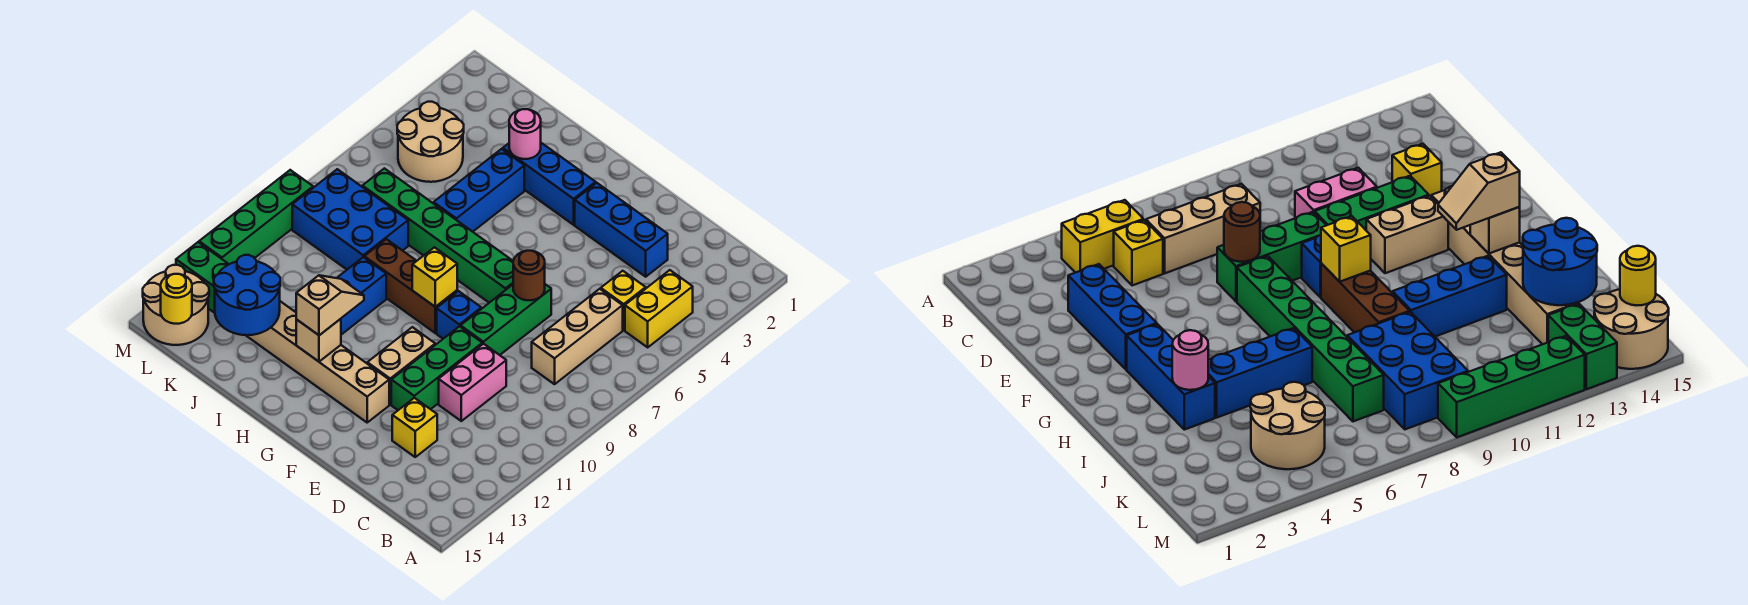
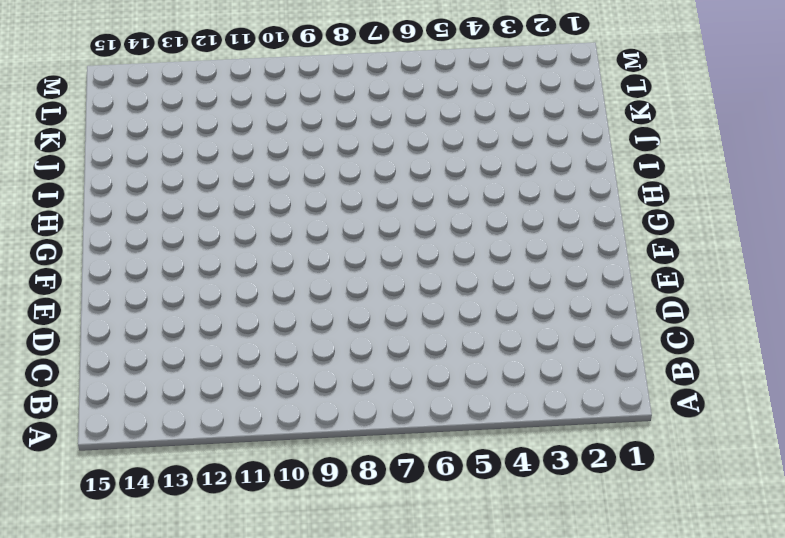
none -> yellow 1x2 brick [625,270,693,347]
none -> yellow 1x1 brick [601,271,646,330]
none -> tan 1x3 brick [532,289,623,384]

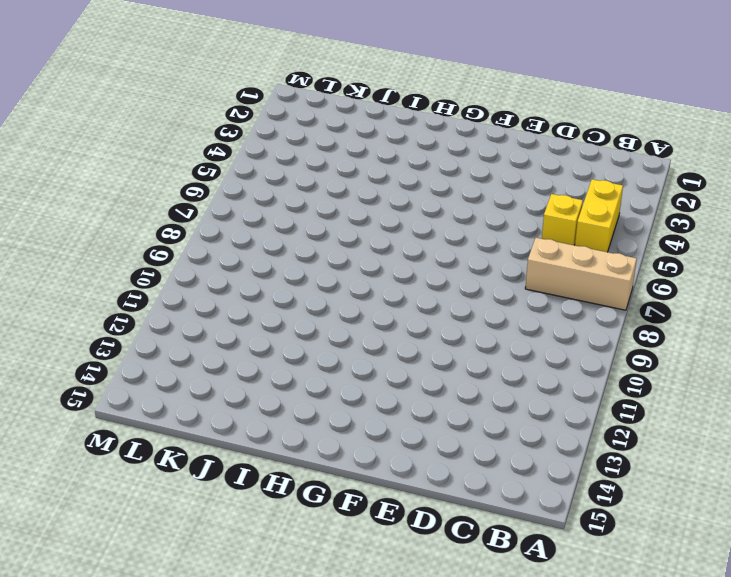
tan 1x3 brick [525,238,637,310] -> tan 1x3 brick turned to [532,289,623,384]
none -> blue 1x3 brick [575,183,668,277]
none -> pink 1x2 brick [439,344,506,421]
none -> yellow 1x1 brick [392,398,437,457]

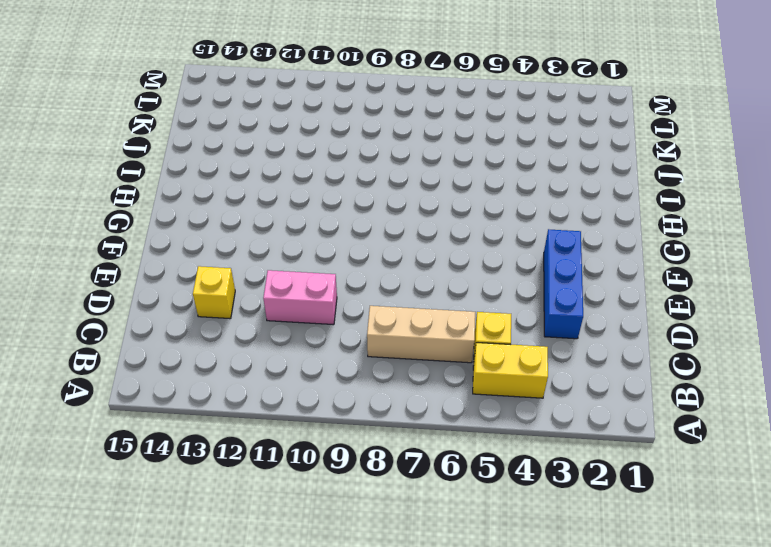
none -> green 1x3 brick [461,284,551,355]
none -> green 1x3 brick [391,326,482,410]
none -> green 1x6 brick [362,168,513,303]

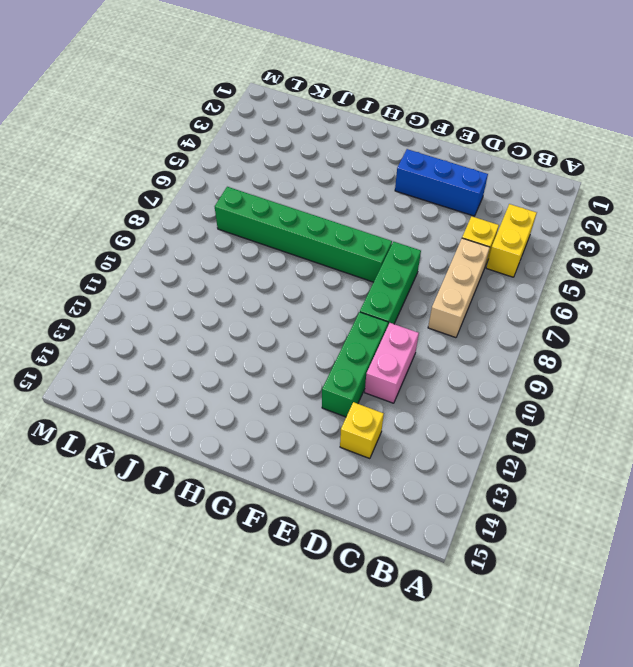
none -> blue 1x1 brick [437,291,481,339]
none -> tan 1x2 brick [367,327,435,404]
none -> tan 1x6 brick [246,301,389,422]

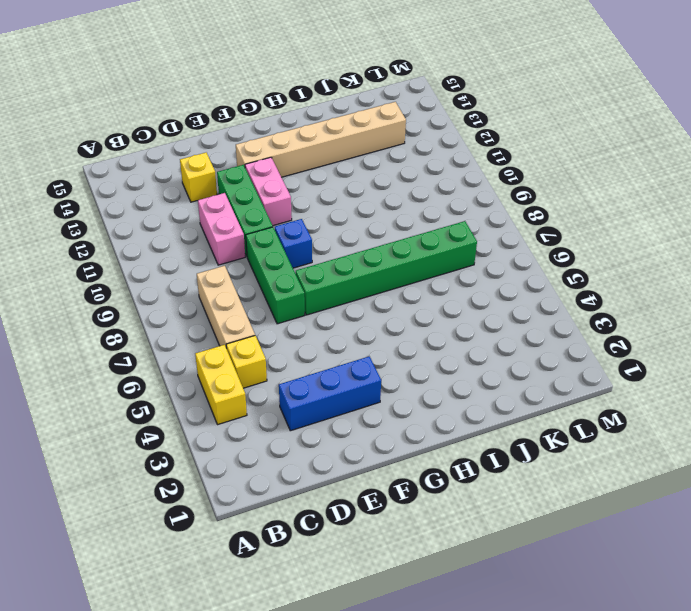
pink 1x2 brick [245,157,292,226] -> tan 1x2 brick [367,327,435,404]
none -> blue 1x3 brick [503,143,596,225]
none -> brown 1x3 brick [364,239,457,333]
none -> blue 1x3 brick [434,149,524,232]

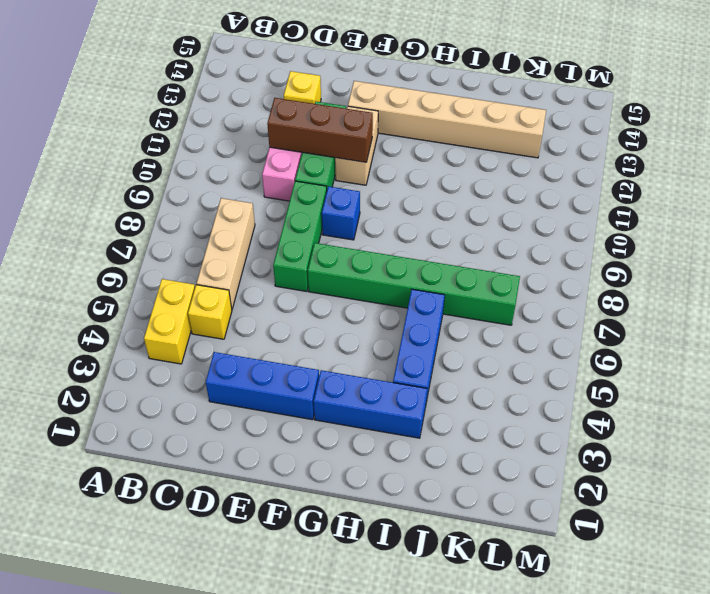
brown 1x3 brick [267,98,373,162] -> brown 1x3 brick moved to [364,239,457,333]
none -> blue 1x3 brick [295,257,386,335]
none -> blue 2x3 brick [292,169,408,269]
none -> tan 2x2 round brick [397,102,464,182]

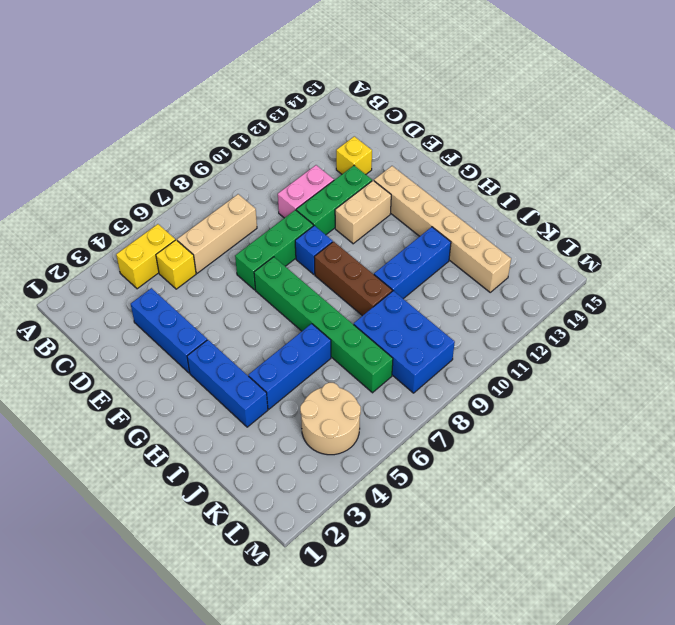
none -> green 1x2 brick [176,242,229,313]
none -> tan 2x2 round brick [143,265,209,345]
none -> green 1x4 brick [199,170,313,264]

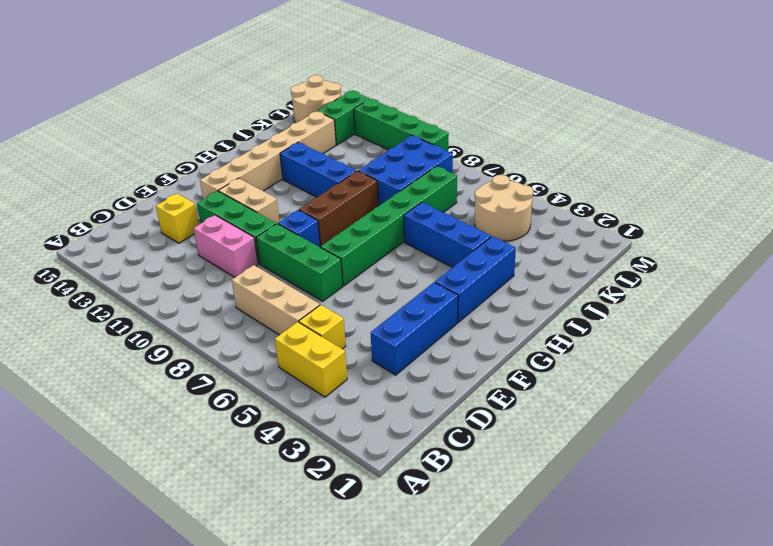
none -> brown 1x1 round brick [513,251,545,300]
none -> yellow 1x1 brick [412,247,457,307]
none -> tan 1x1 brick [296,319,341,362]

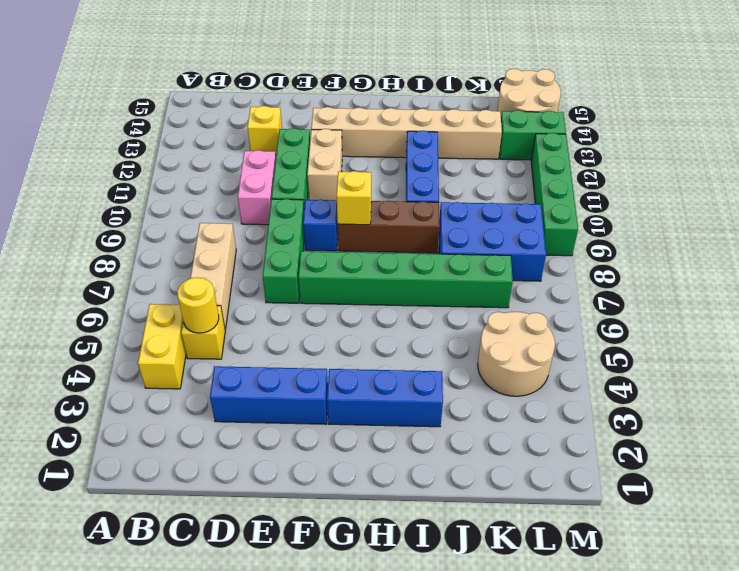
yellow 1x1 round brick [177,278,219,333] -> yellow 1x1 round brick moved to [161,274,192,324]
none -> blue 1x3 brick [434,149,524,232]
none -> brown 1x1 round brick [513,251,545,300]
none -> tan 1x1 brick [296,319,341,362]

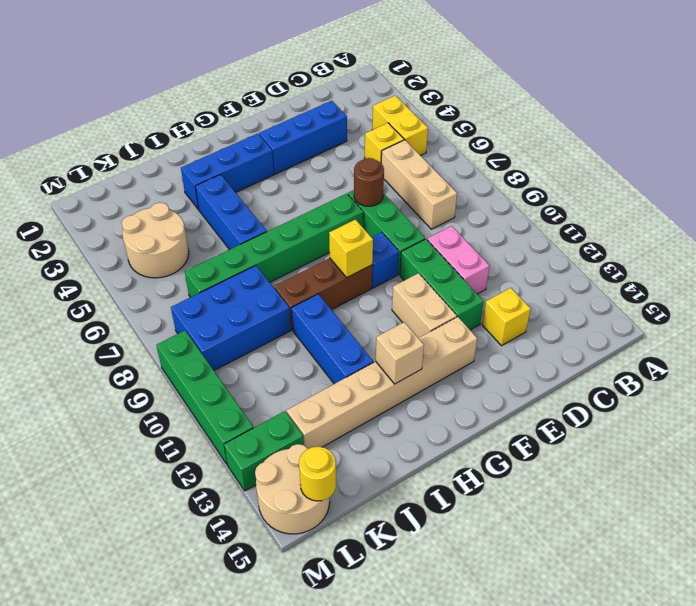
none -> pink 1x1 round brick [509,109,541,159]
none -> blue 2x2 round brick [214,255,280,335]
none -> tan 1x2 slope [296,275,364,335]

